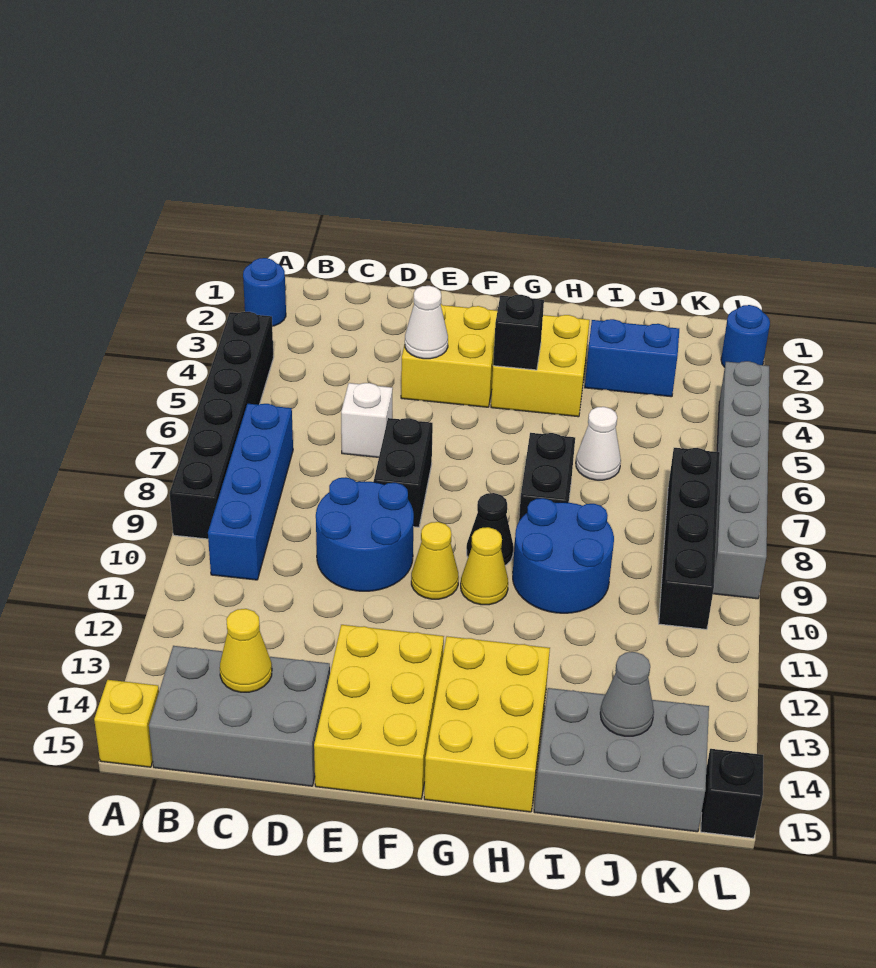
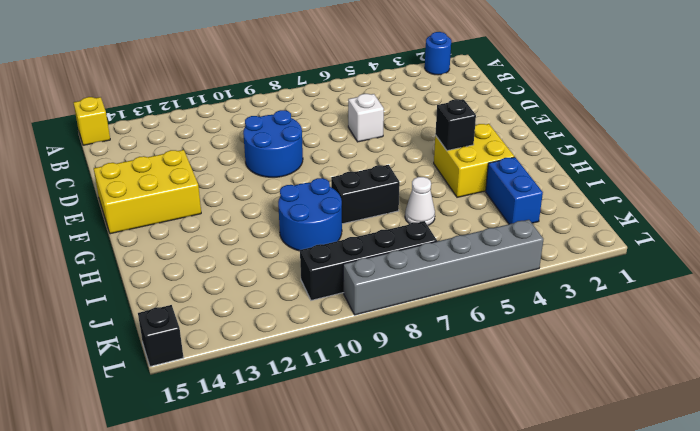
none -> black 1x6 brick [169,312,274,539]
none -> blue 1x4 brick [208,404,293,580]
none -> grey 2x3 brick [149,646,330,786]

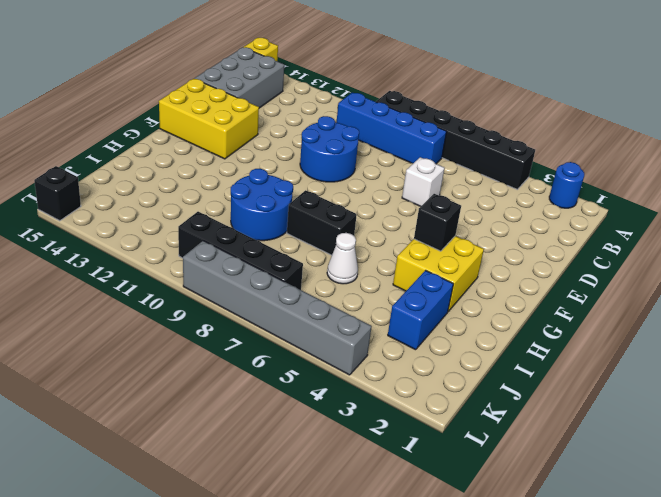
none -> yellow 2x2 brick [401,304,497,407]
none -> black 1x2 brick [374,418,433,527]
none -> yellow 1x1 cone [411,522,459,599]

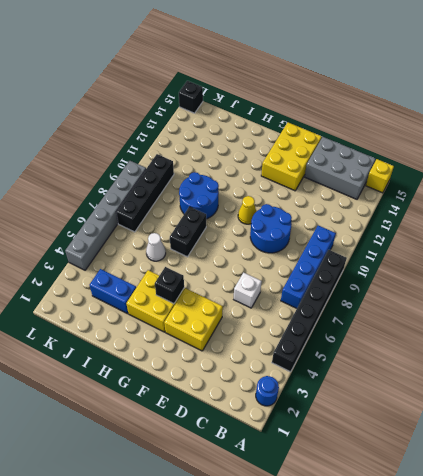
none -> black 1x2 brick [374,418,433,527]
none -> black 1x1 cone [467,493,513,565]
none -> yellow 1x1 cone [461,527,508,605]

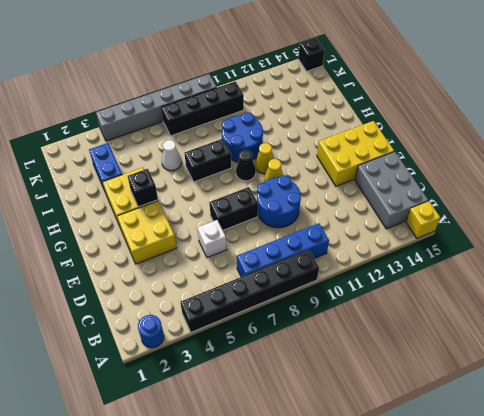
none -> yellow 2x3 brick [424,636,550,812]
none -> grey 2x3 brick [534,688,709,832]
none -> blue 1x1 round brick [721,305,770,367]

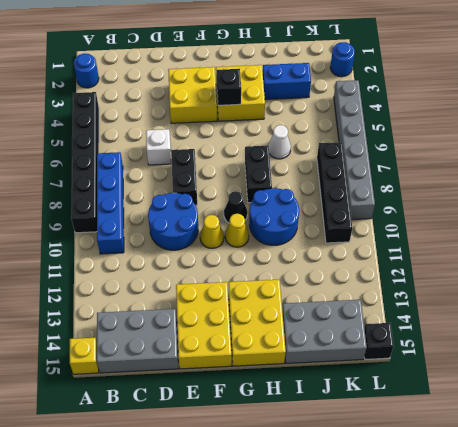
none -> yellow 1x1 cone [220,609,272,692]
none -> white 1x1 cone [405,286,448,359]
none -> grey 1x1 cone [600,652,654,736]

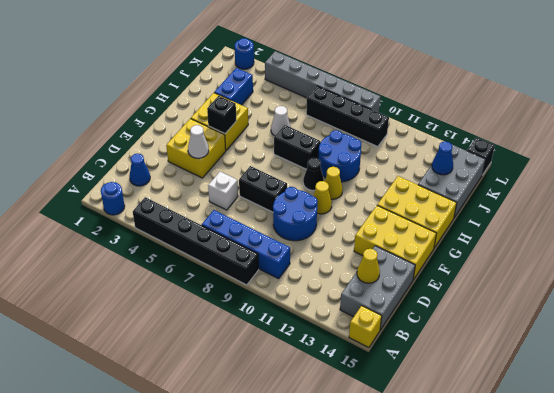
blue 1x1 cone [129,154,150,186] -> none
blue 1x1 cone [432,141,453,175] -> grey 1x1 cone [600,652,654,736]

